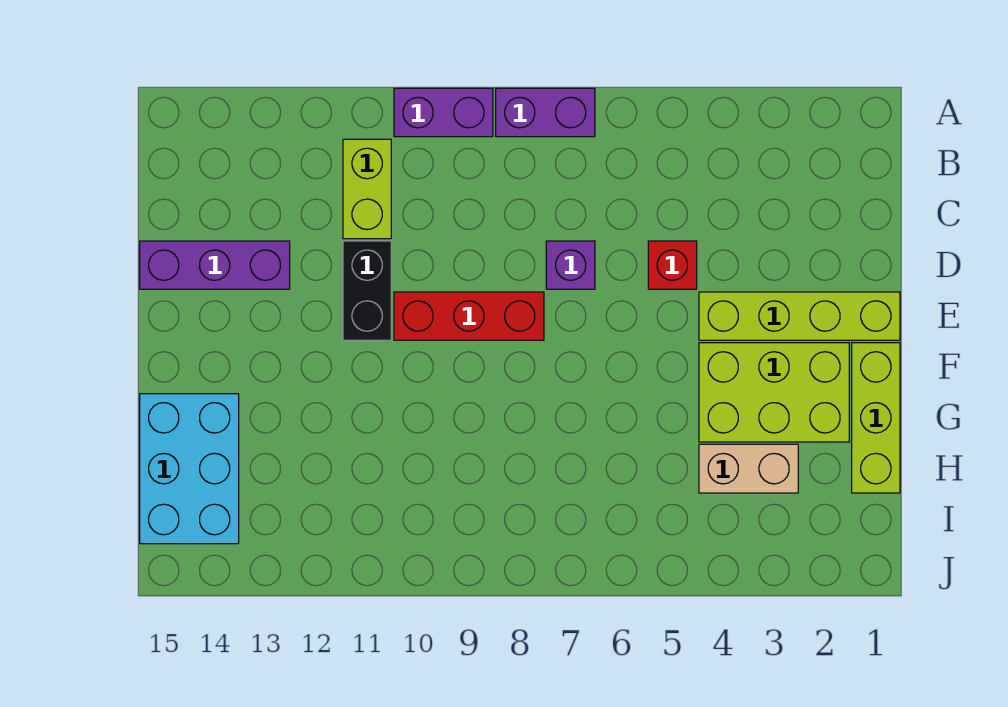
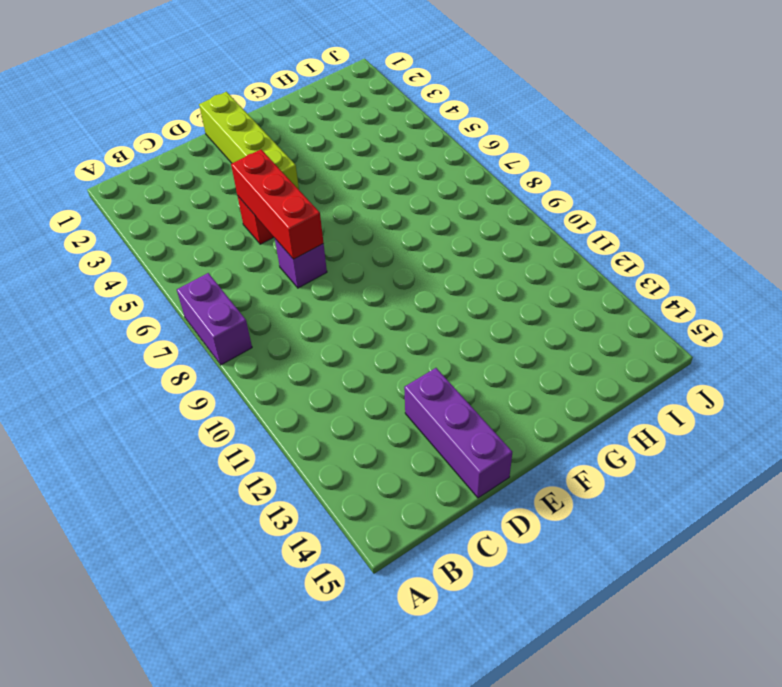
red 1x3 brick [231,150,323,259] -> red 1x3 brick moved to [394,292,544,340]
none -> purple 1x2 brick [394,88,493,137]
none -> lime 1x2 brick [343,139,391,239]
none -> black 1x2 brick [343,241,391,340]

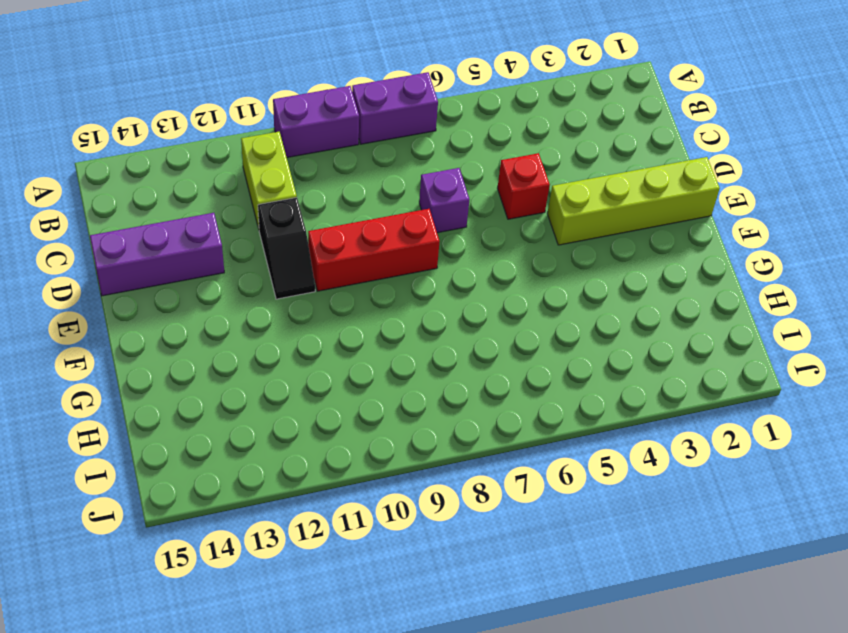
black 1x2 slope [258,198,315,299] -> black 1x2 brick [343,241,391,340]
none -> lime 1x3 brick [852,343,900,493]
none -> lime 2x3 brick [699,343,849,442]
none -> cyan 2x3 brick [140,394,239,544]

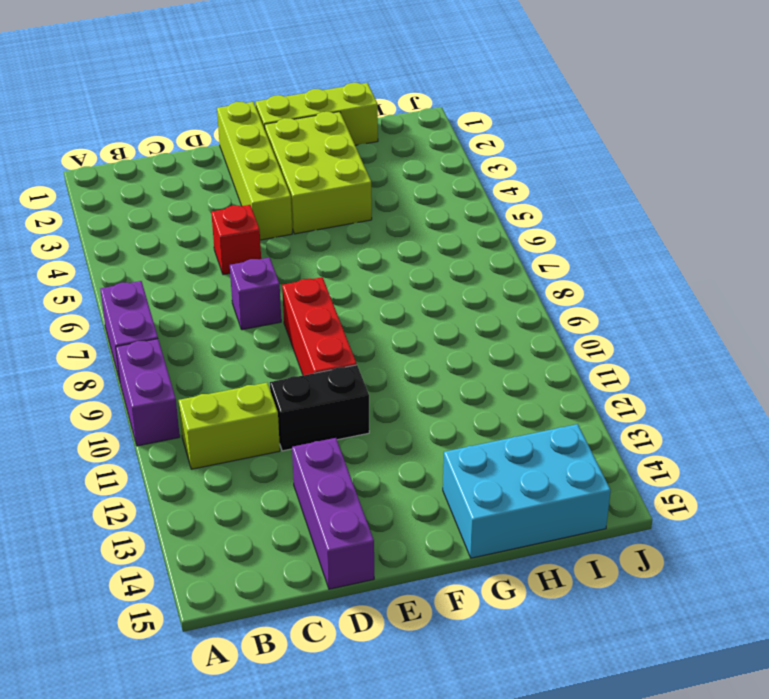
none -> tan 1x2 brick [699,444,798,493]

